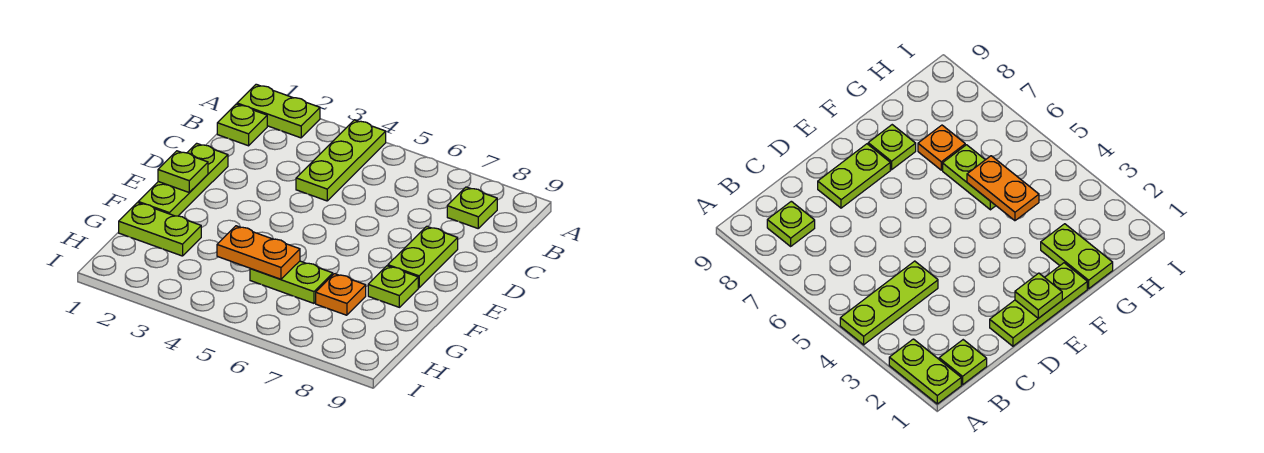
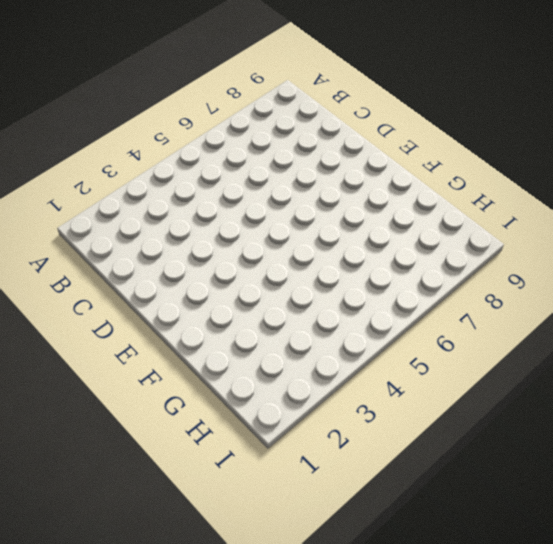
none -> lime 1x2 plate [237,84,320,138]
none -> lime 1x3 plate [296,120,386,201]
none -> lime 1x1 plate [217,104,267,146]

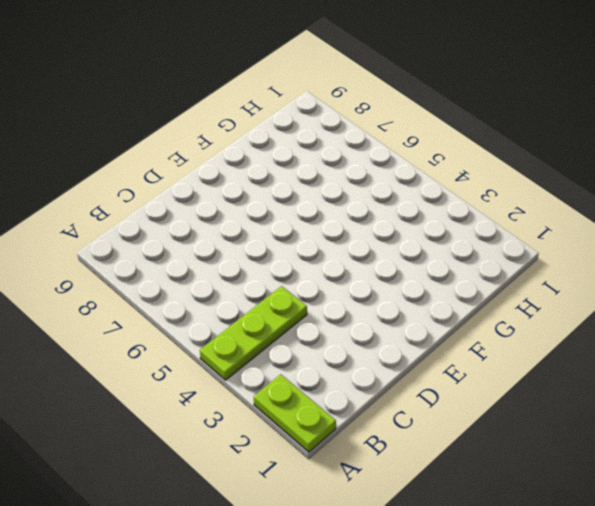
none -> lime 1x1 plate [217,104,267,146]
none -> lime 1x1 plate [447,187,497,228]
none -> lime 1x3 plate [138,143,228,216]

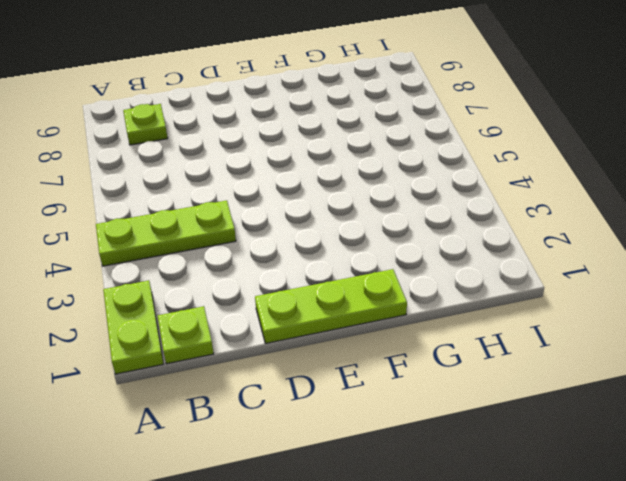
none -> lime 1x2 plate [388,226,458,288]
none -> lime 1x1 plate [368,266,418,307]
none -> lime 1x2 plate [119,203,201,256]

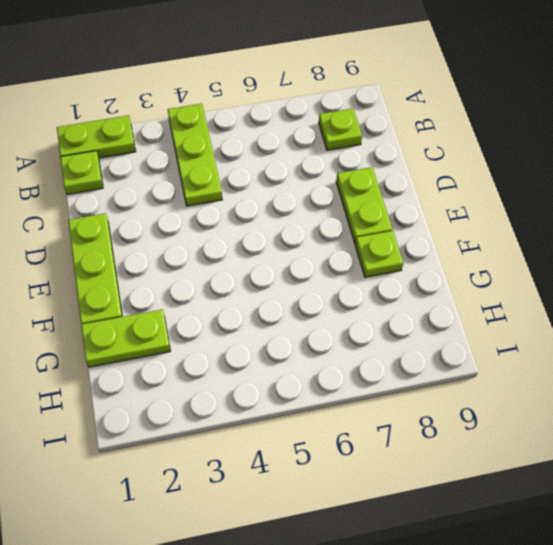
none -> lime 1x2 plate [250,261,333,303]
none -> orange 1x1 plate [316,274,366,315]
none -> lime 1x1 plate [158,151,208,192]

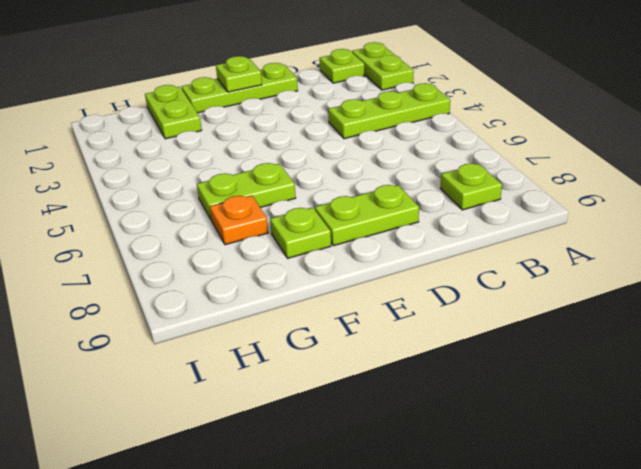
lime 1x2 plate [197,163,296,219] -> lime 1x2 plate turned to [250,261,333,303]
none -> orange 1x2 plate [217,226,300,279]

